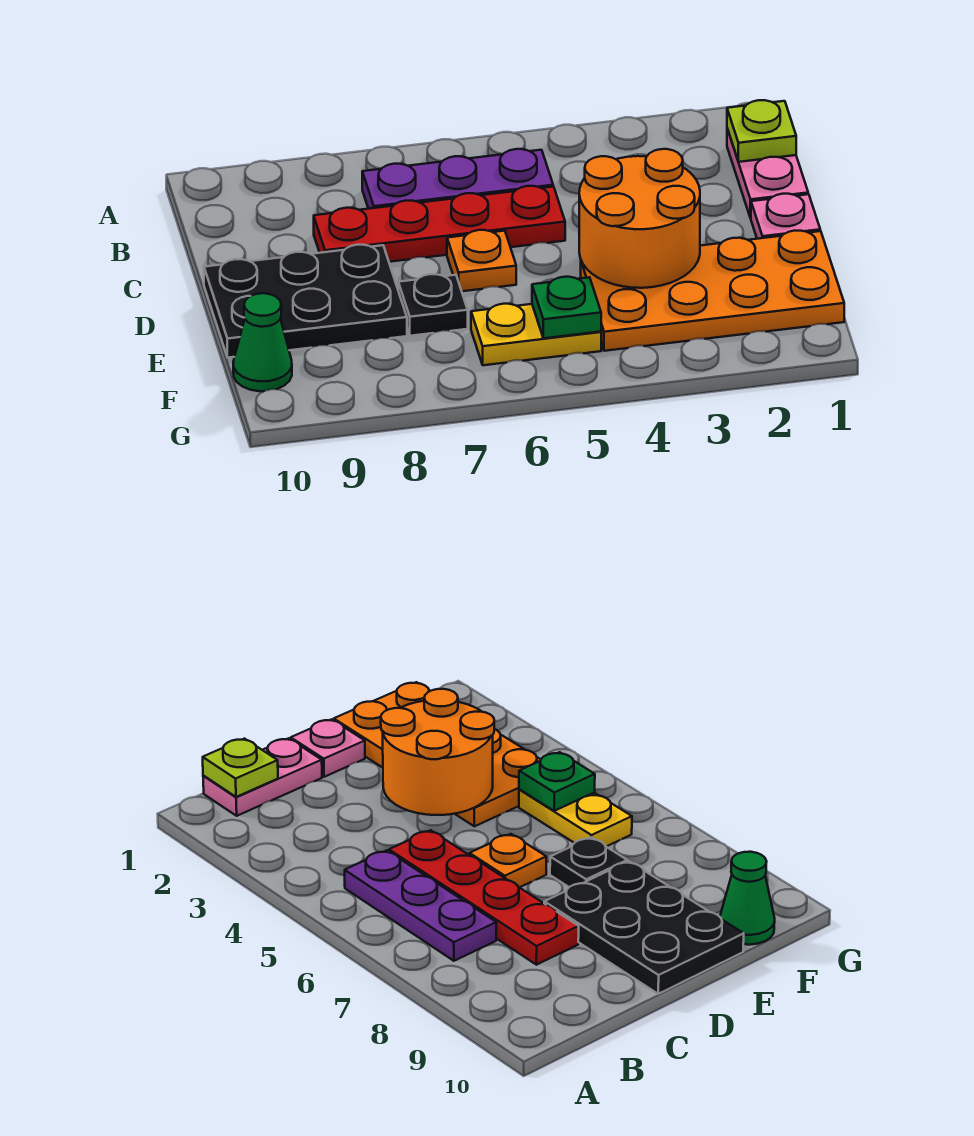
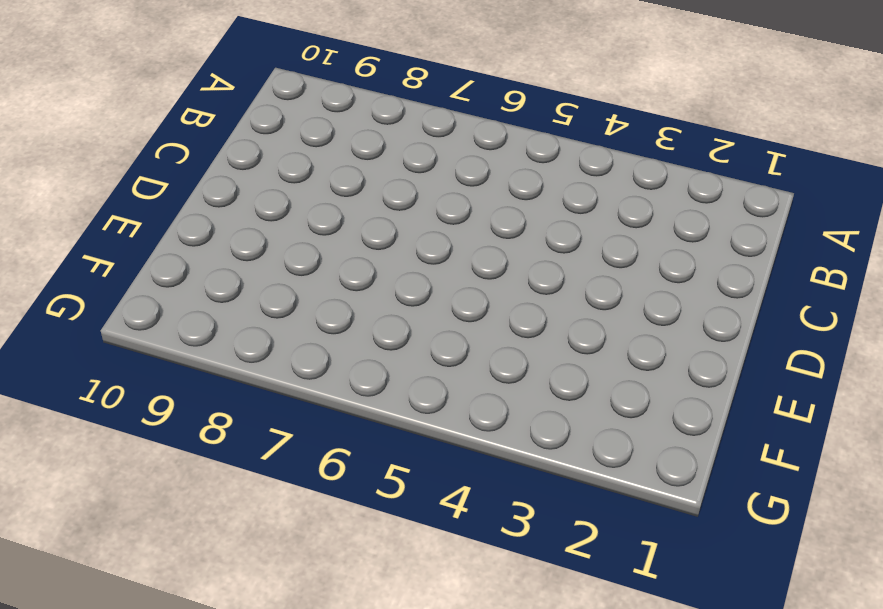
none -> pink 1x2 plate [727,129,808,218]
none -> purple 1x3 plate [362,149,553,209]
none -> red 1x4 plate [314,186,565,262]

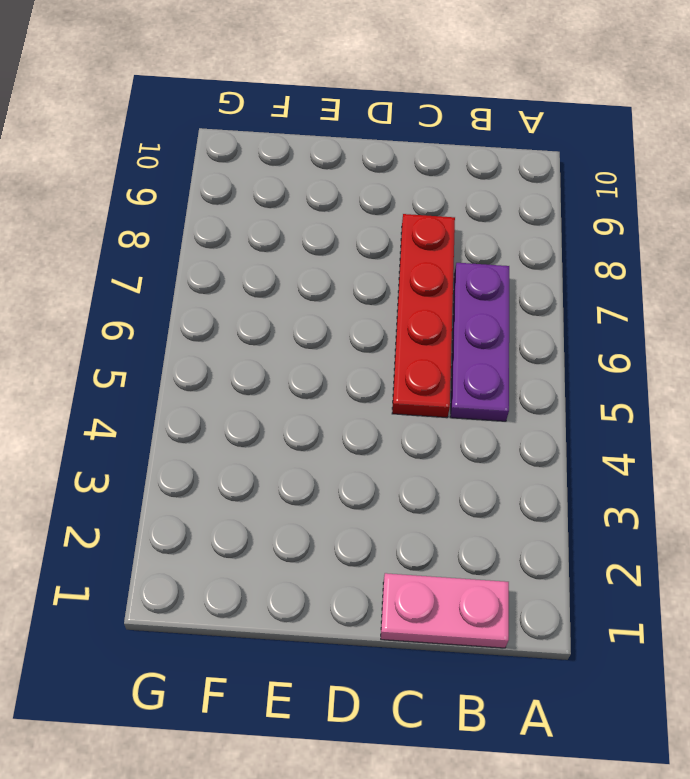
none -> pink 1x1 plate [751,194,820,239]
none -> orange 1x1 plate [447,230,516,291]
none -> black 2x3 plate [204,245,407,358]

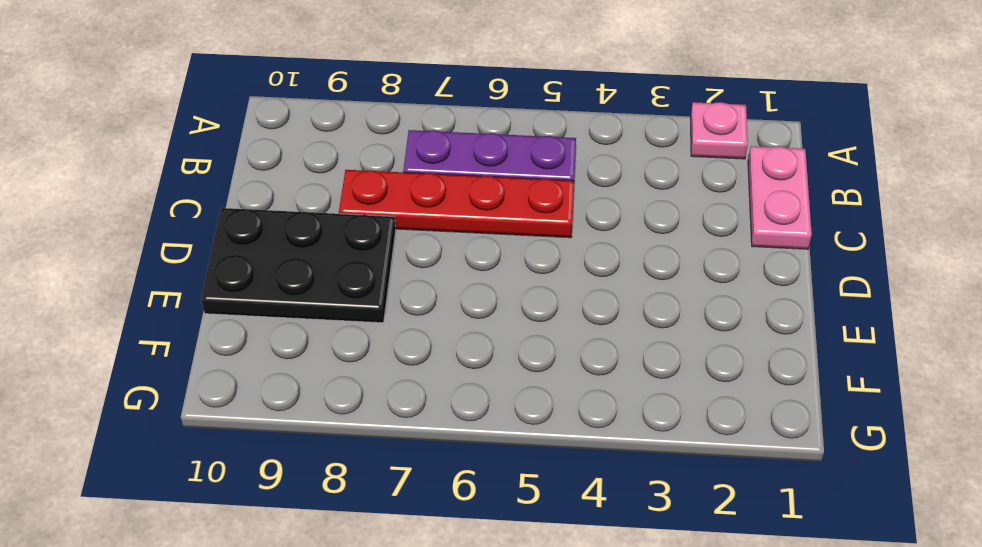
pink 1x1 plate [691,102,748,159] -> pink 1x1 plate moved to [751,194,820,239]
none -> orange 1x1 plate [447,230,516,291]
none -> orange 2x4 plate [581,231,844,351]
none -> black 1x1 plate [398,274,468,336]

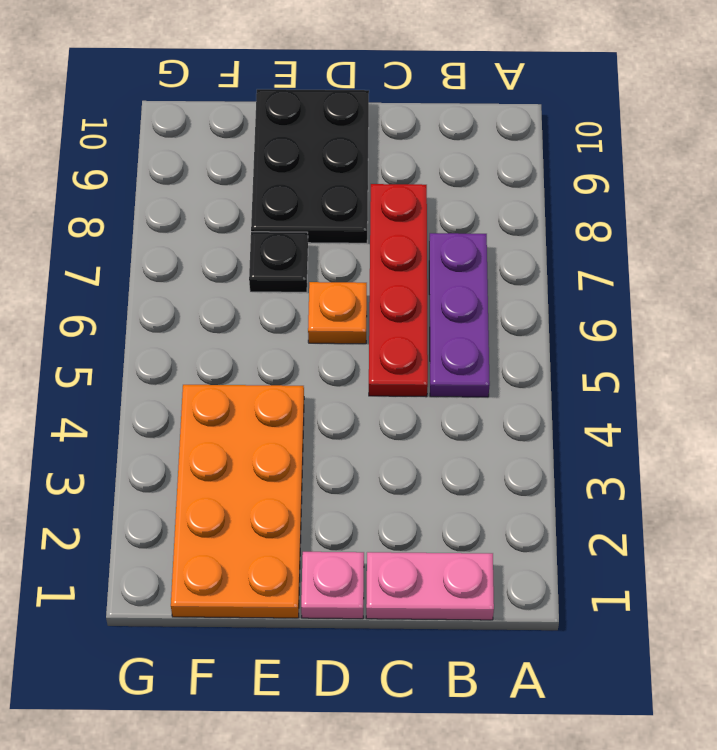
none -> yellow 1x2 plate [471,304,601,365]
none -> green 1x1 cone [233,293,292,391]
none -> lime 1x1 plate [727,100,796,162]

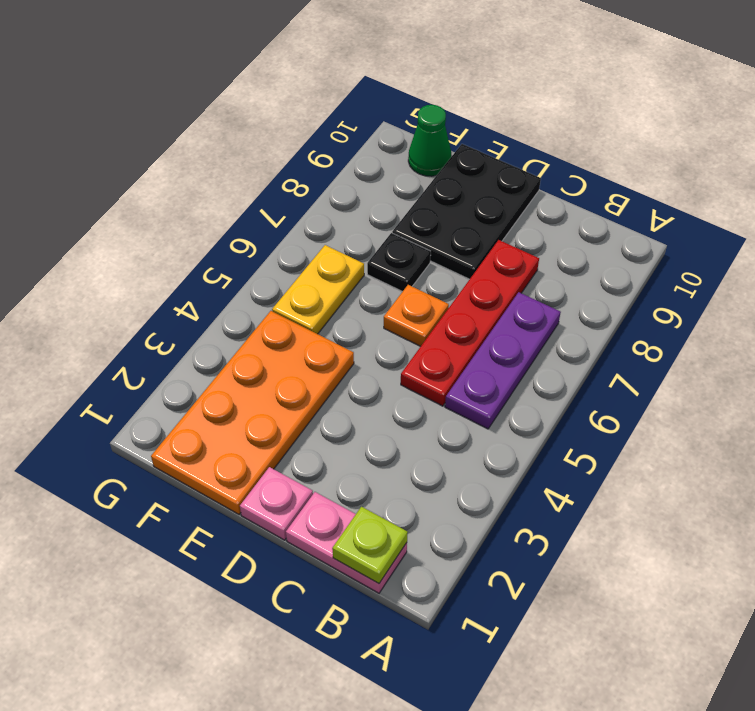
none -> orange 2x2 round brick [579,149,700,288]
none -> green 1x1 plate [532,277,601,338]

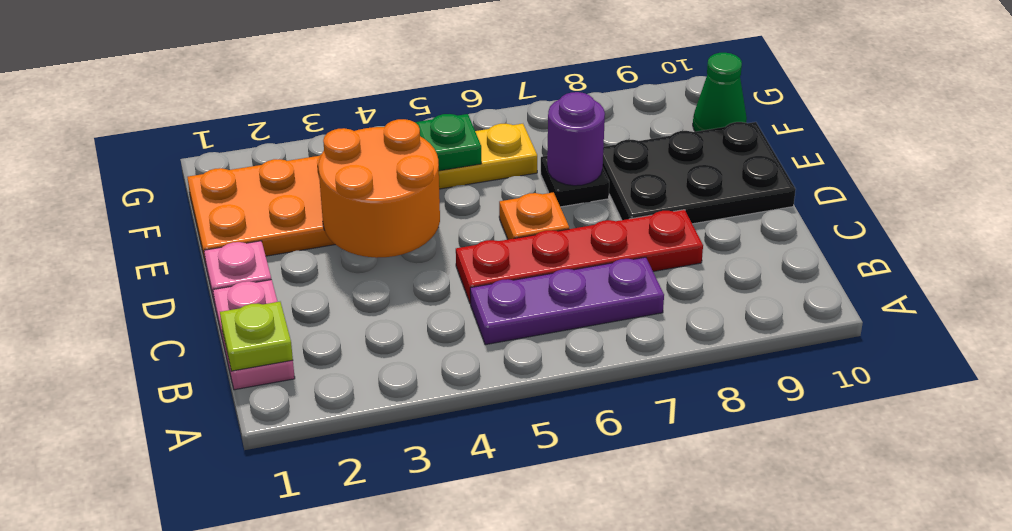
purple 1x1 round brick [547,92,605,186] -> none

